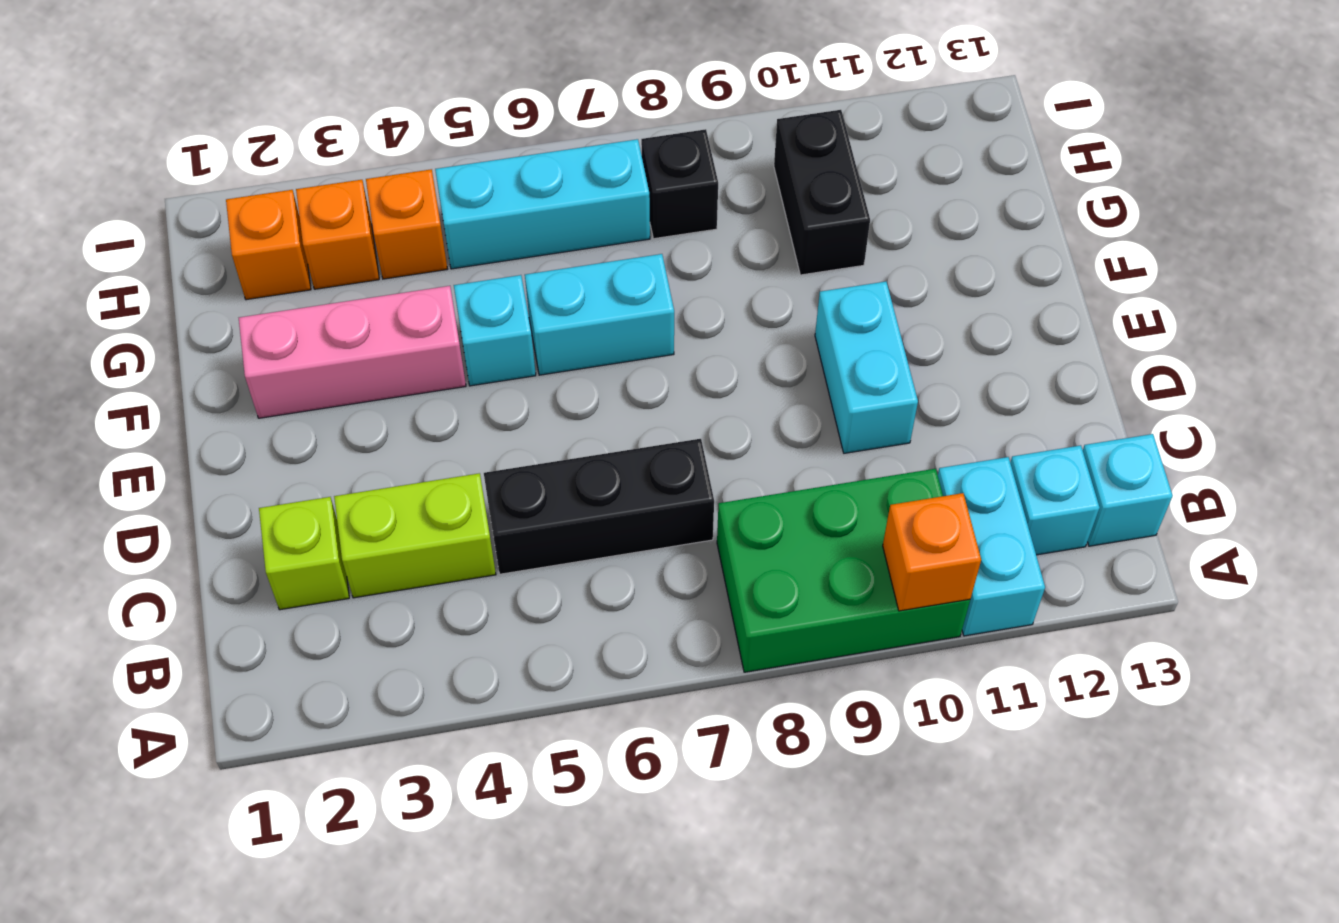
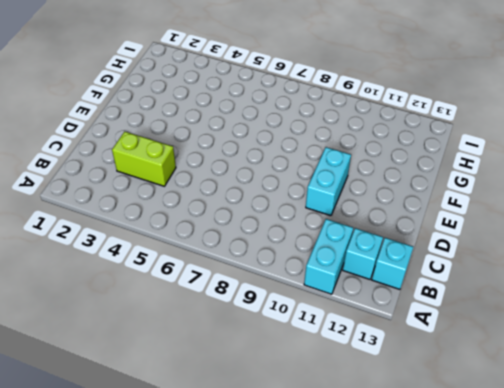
none -> green 2x3 brick [717,469,970,672]
none -> lime 1x1 brick [259,497,349,610]
none -> black 1x3 brick [484,439,714,574]

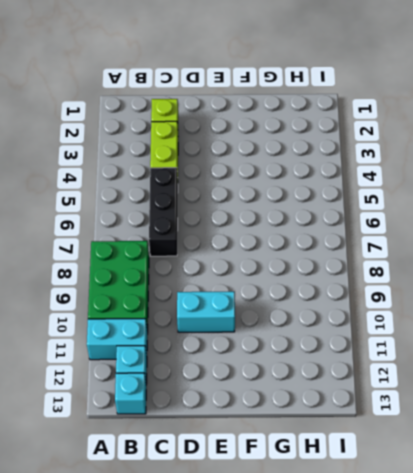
none -> pink 1x3 brick [239,286,466,418]
none -> cyan 1x1 brick [454,275,536,386]
none -> cyan 1x2 brick [525,254,674,375]

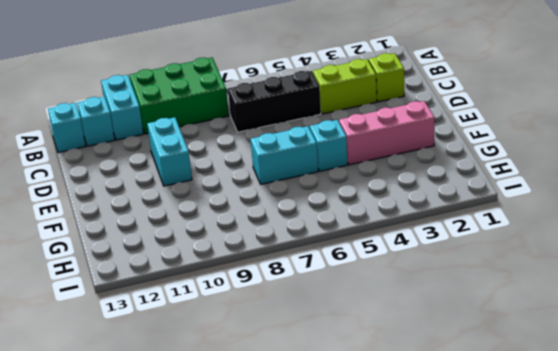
none -> black 1x2 brick [774,110,870,275]
none -> orange 1x1 brick [226,190,311,300]
none -> orange 1x1 brick [296,180,379,289]

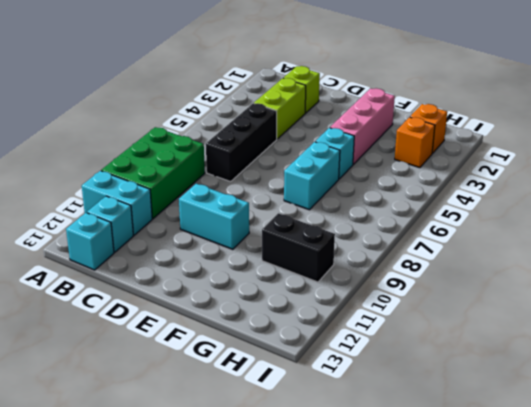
none -> orange 1x1 brick [366,169,447,279]
none -> cyan 1x3 brick [435,139,650,269]
none -> black 1x1 brick [641,129,718,239]

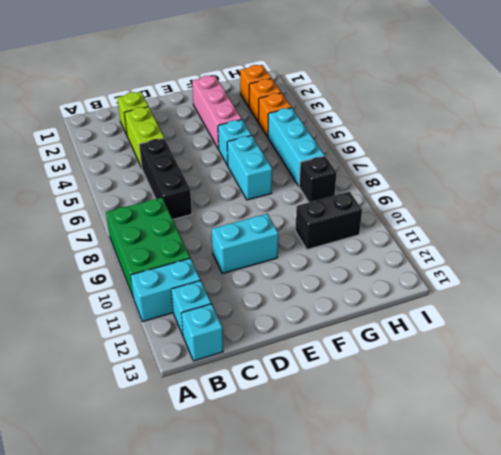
none -> orange 1x1 brick [883,493,981,611]

